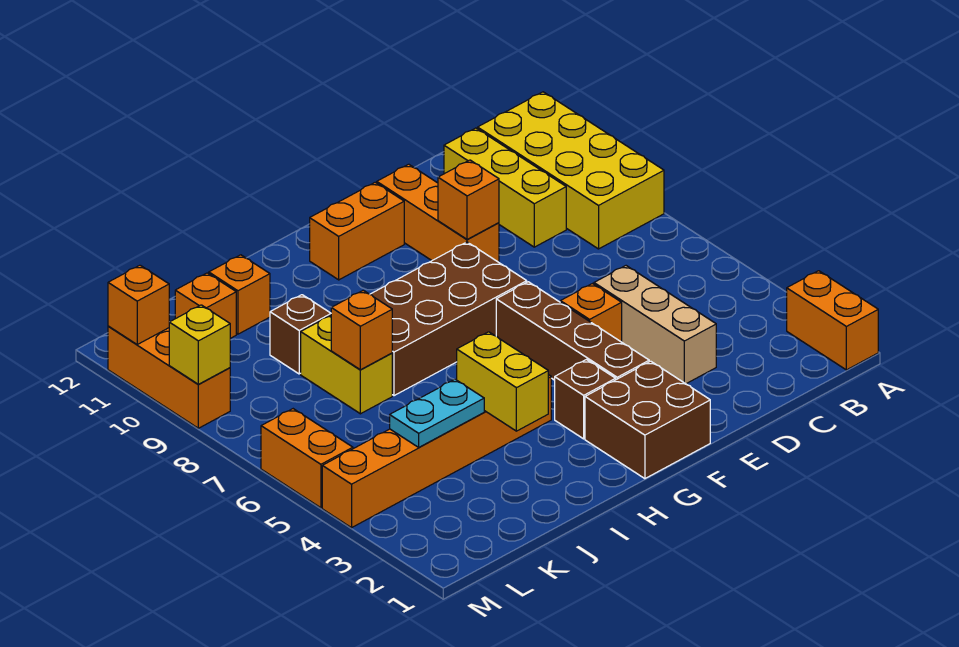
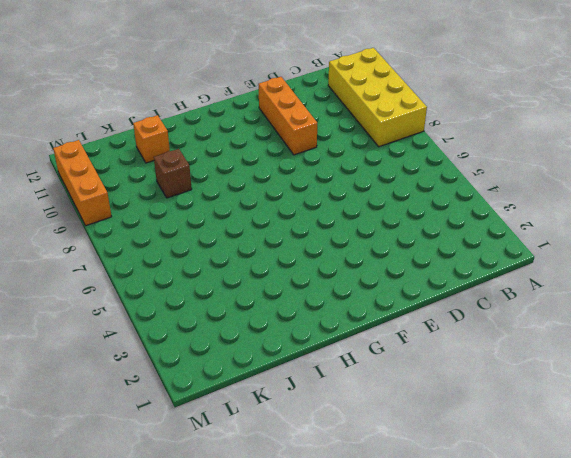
none -> orange 1x2 brick [787,271,878,370]
none -> yellow 1x3 brick [444,128,566,247]
none -> tan 1x3 brick [594,266,716,384]

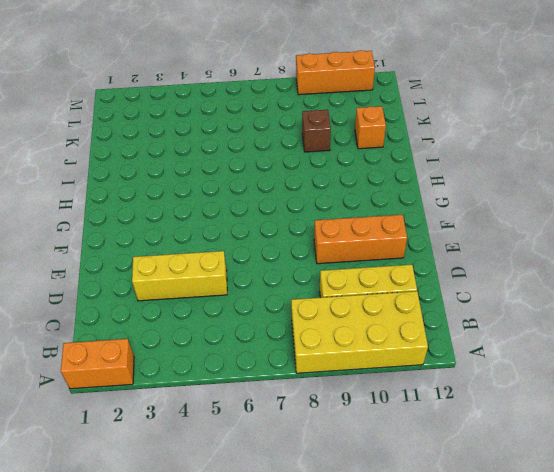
yellow 1x3 brick [132,251,227,301] -> tan 1x3 brick [594,266,716,384]
none -> orange 1x1 brick [560,284,622,342]
none -> brown 2x2 brick [585,361,710,479]
none -> brown 1x4 brick [496,282,649,380]

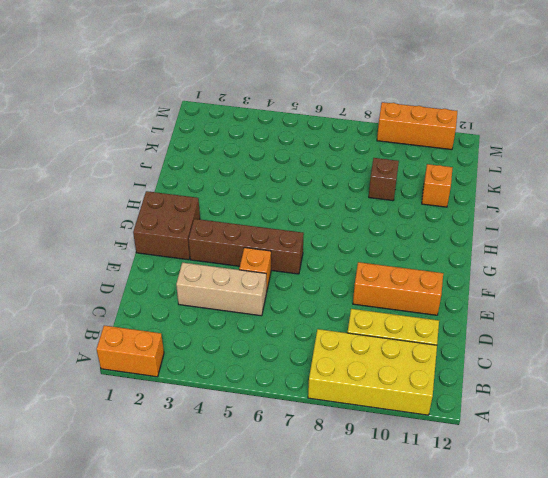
none -> brown 2x4 brick [370,242,527,396]
none -> orange 1x2 brick [310,182,404,280]
none -> brown 1x1 brick [555,360,616,439]

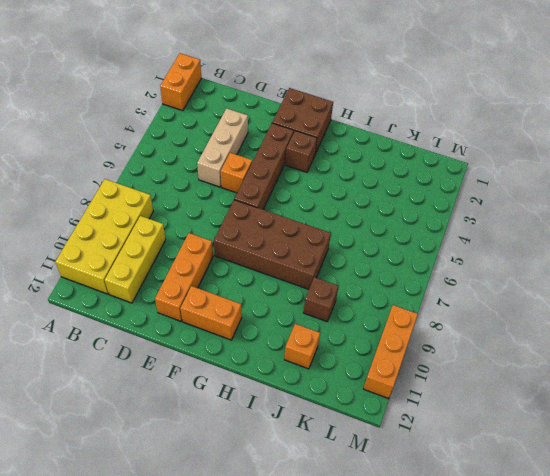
none -> orange 1x6 brick [322,375,551,528]
none -> yellow 1x2 brick [301,316,392,414]
none -> orange 1x1 brick [175,273,236,338]

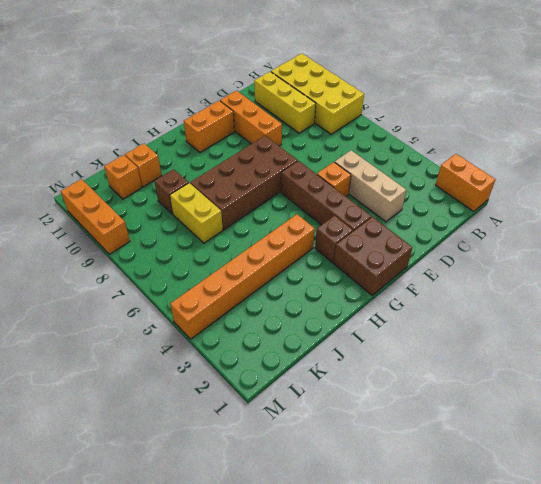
none -> orange 1x2 brick [261,409,353,508]
none -> orange 1x1 brick [438,160,499,239]
none -> yellow 1x2 brick [457,332,548,431]

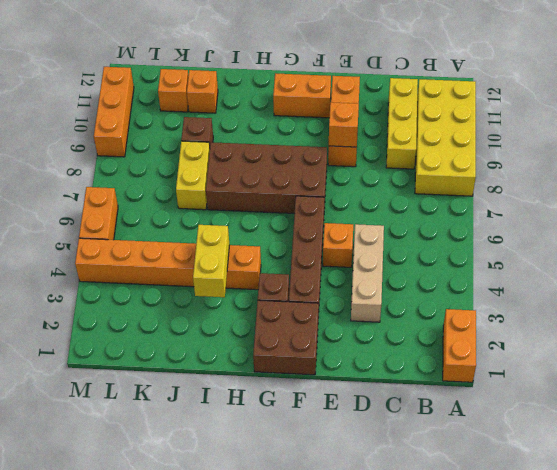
none -> cyan 1x2 plate [390,379,484,447]
none -> orange 1x1 brick [331,290,392,370]
none -> yellow 1x1 brick [169,305,230,385]

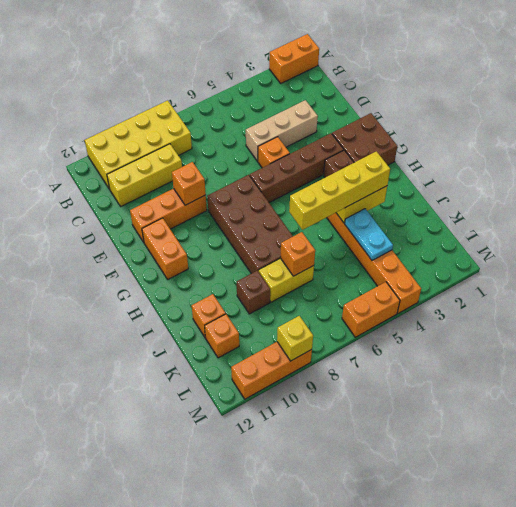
yellow 1x4 brick [289,151,390,230] -> none
none -> orange 1x1 brick [108,265,169,344]

